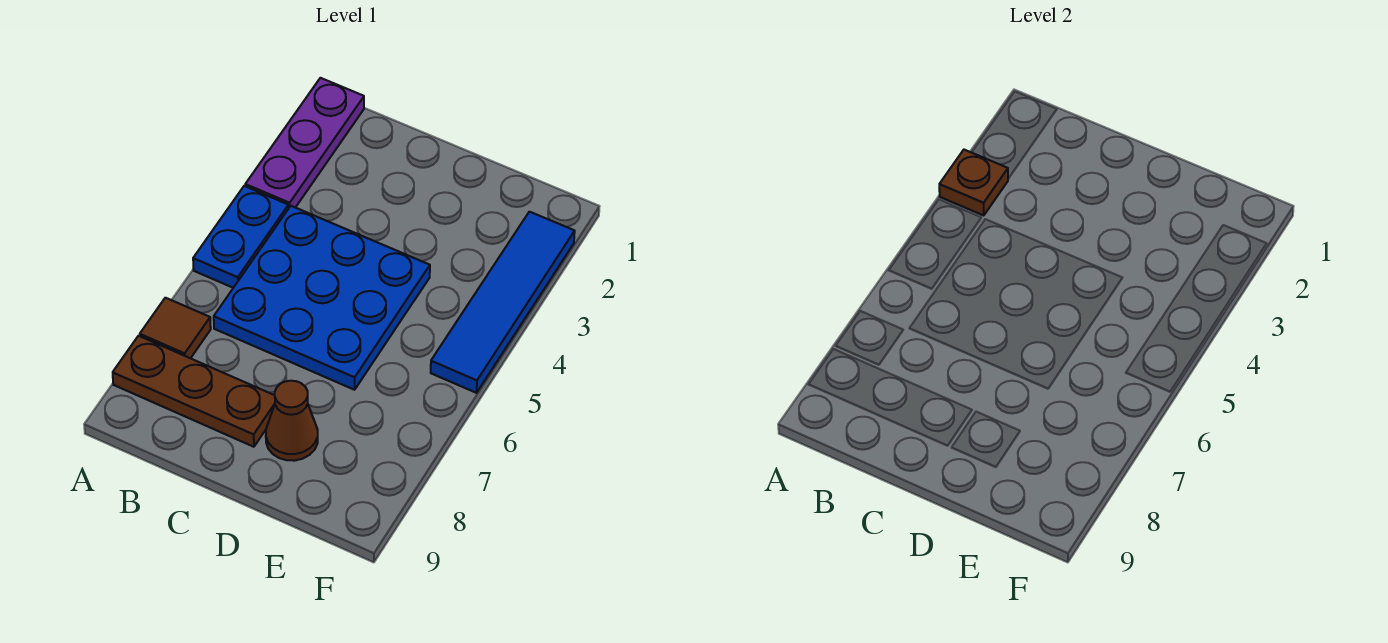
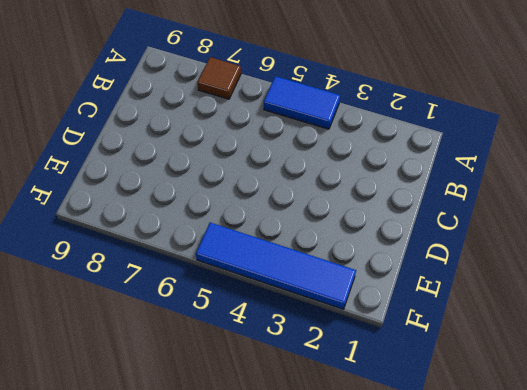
blue 1x2 tile [264,76,340,129] -> blue 1x2 plate [193,186,289,288]
none -> purple 1x3 plate [245,78,364,208]
none -> brown 1x3 plate [113,336,275,447]

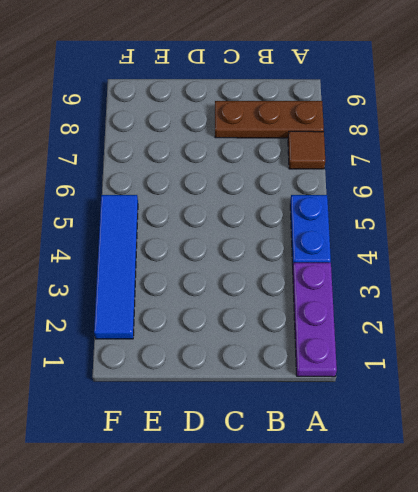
none -> blue 3x3 plate [214,206,430,390]
none -> brown 1x1 cone [266,381,318,461]

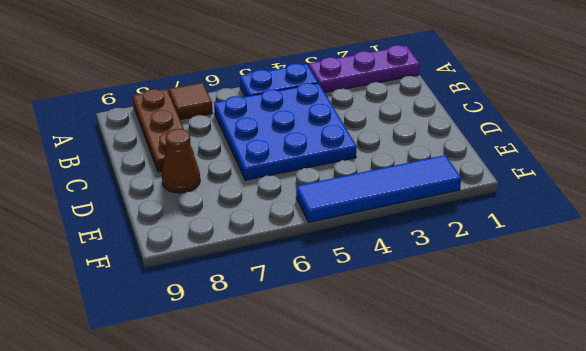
none -> brown 1x1 plate [939,150,1008,216]

